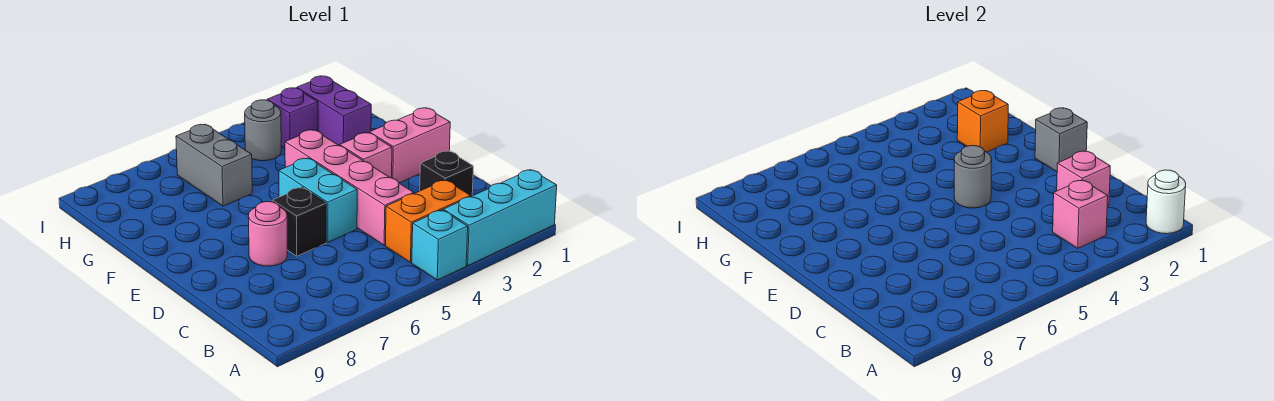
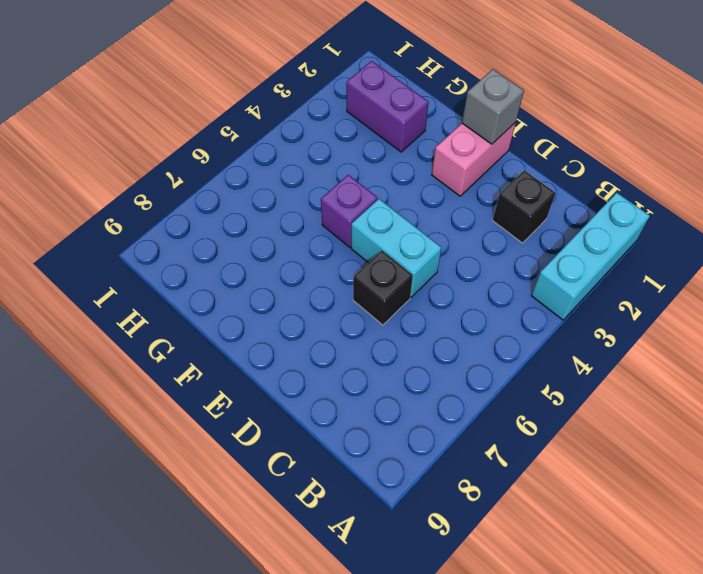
purple 1x1 brick [321,175,377,247] -> purple 1x1 brick moved to [267,88,318,149]
none -> cyan 1x1 brick [412,210,468,280]
none -> orange 1x2 brick [386,180,471,262]
none -> pink 1x4 brick [285,130,414,245]

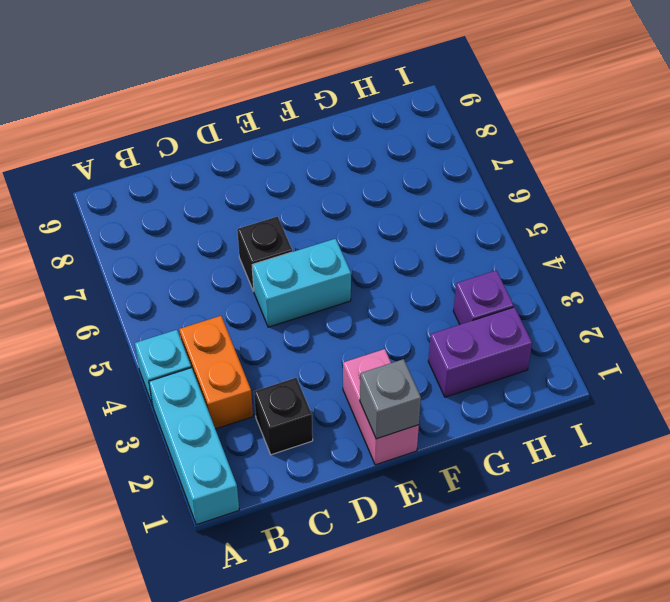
none -> pink 1x4 brick [285,130,414,245]
none -> pink 1x1 round brick [248,202,287,266]
none -> pink 1x1 brick [340,133,392,178]

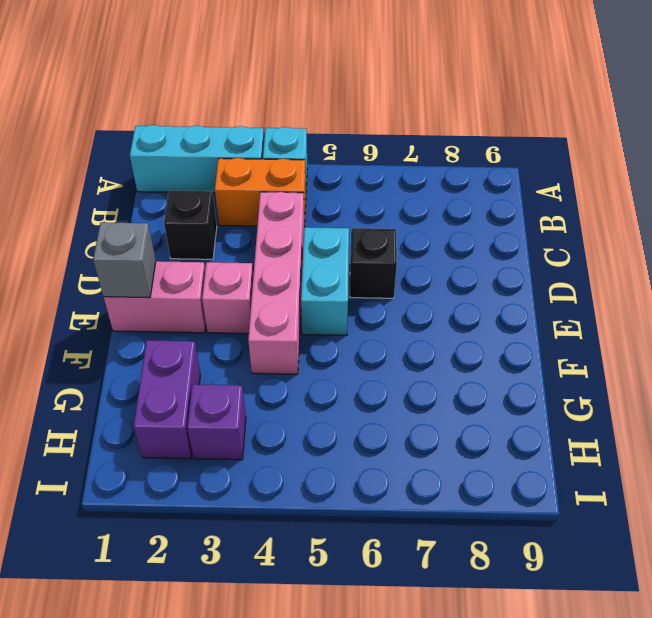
none -> pink 1x1 round brick [248,202,287,266]
none -> grey 1x2 brick [176,124,252,206]
none -> grey 1x1 round brick [245,100,281,161]

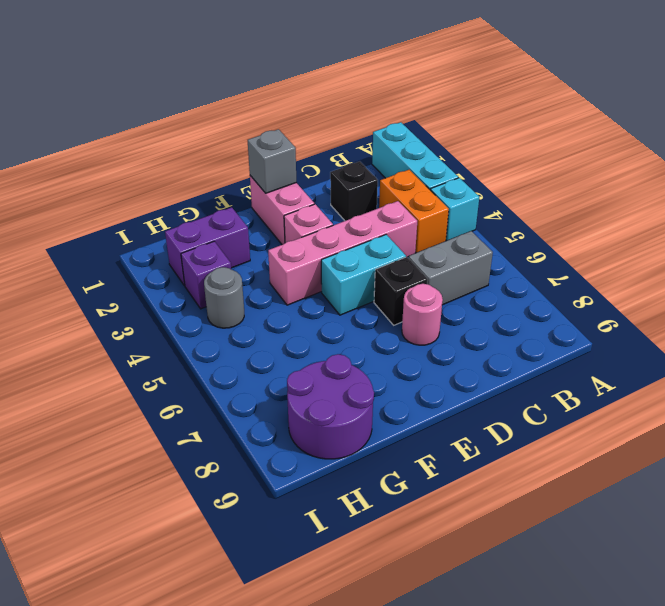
grey 1x2 brick [409,231,493,305] -> grey 1x2 brick moved to [176,124,252,206]
purple 2x2 round brick [287,354,374,459] -> none
none -> white 1x1 round brick [1146,170,1186,234]
none -> pink 1x1 brick [1053,180,1108,248]
none -> pink 1x1 brick [1057,151,1110,206]

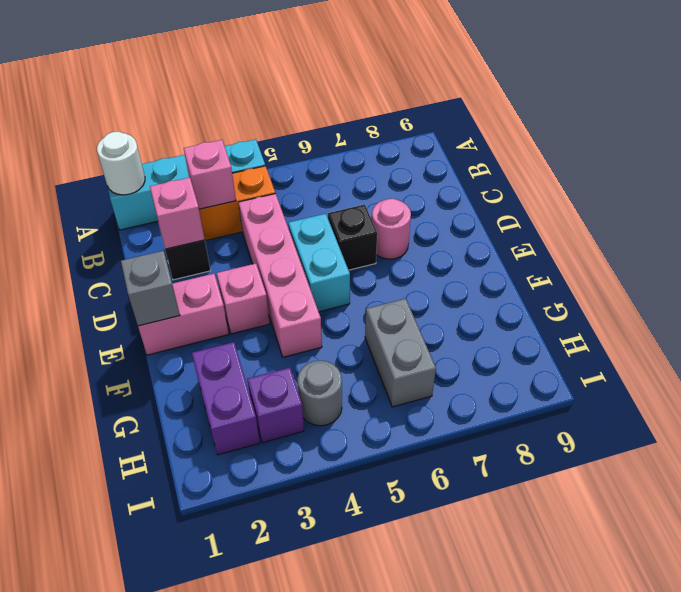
none -> grey 1x1 round brick [954,146,992,208]
none -> orange 1x1 brick [957,91,1008,152]

